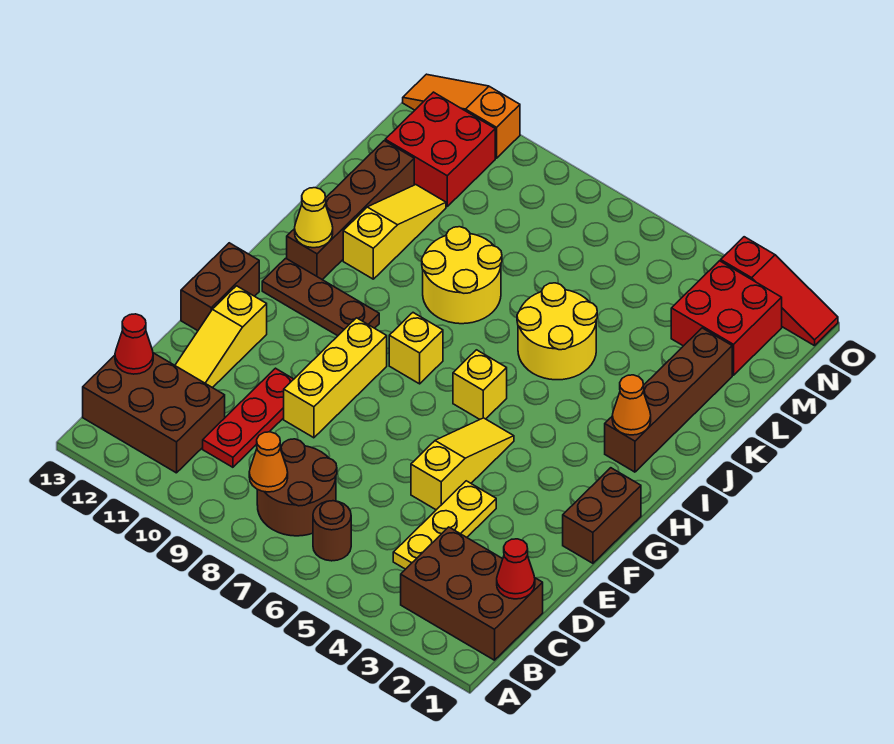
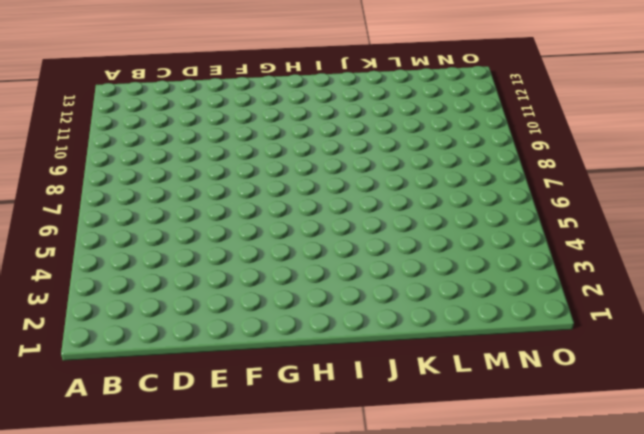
none -> brown 2x3 brick [401,527,543,660]
none -> brown 1x1 round brick [313,501,351,561]
none -> brown 2x2 round brick [257,439,337,536]

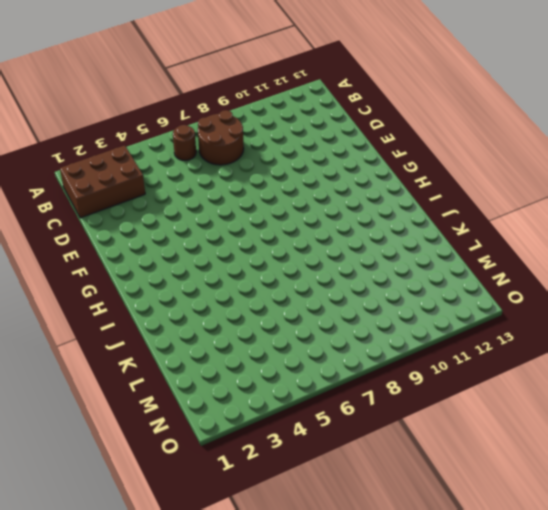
none -> brown 2x3 brick [83,353,225,473]
none -> yellow 1x3 plate [393,481,496,569]
none -> red 1x3 plate [203,368,294,467]

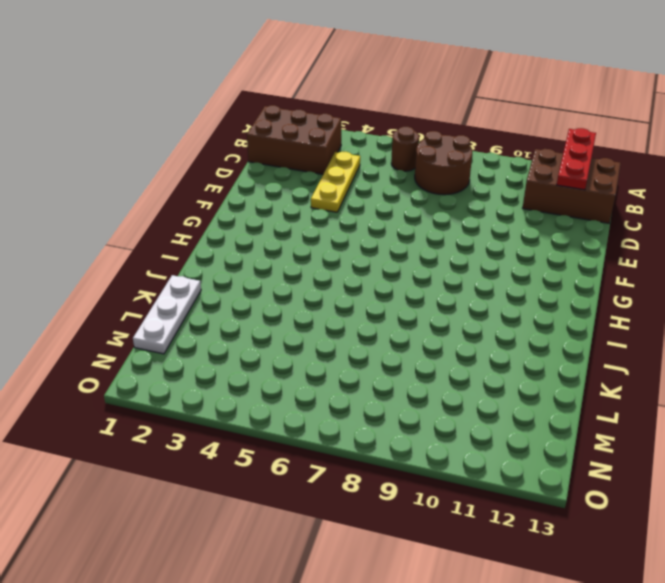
red 1x3 plate [557,128,596,190] -> red 1x3 plate moved to [203,368,294,467]
white 1x3 plate [133,275,201,354] -> none
none -> yellow 1x3 slope [175,286,267,388]
none -> yellow 1x3 slope [411,418,514,510]
none -> yellow 1x3 brick [284,318,387,438]

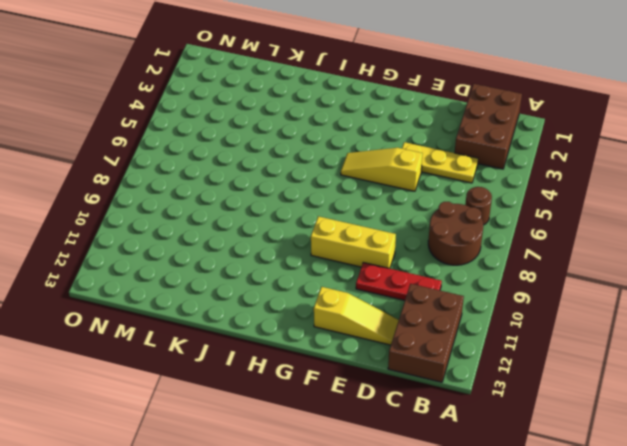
none -> brown 1x2 brick [563,468,641,563]
none -> brown 1x2 brick [181,243,259,331]
none -> yellow 1x1 brick [453,350,507,419]

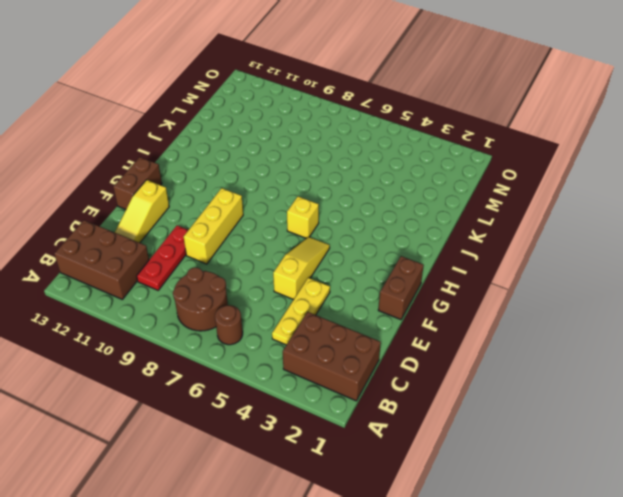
none -> yellow 1x1 brick [389,313,443,384]
none -> brown 1x3 plate [262,258,379,336]
none -> brown 1x4 brick [605,328,732,472]

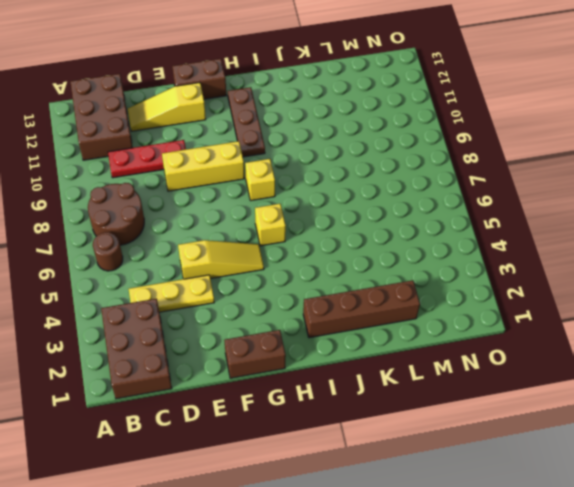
none -> brown 1x4 brick [287,141,414,280]
none -> yellow 2x2 round brick [517,283,597,380]
none -> yellow 2x2 round brick [422,227,502,324]

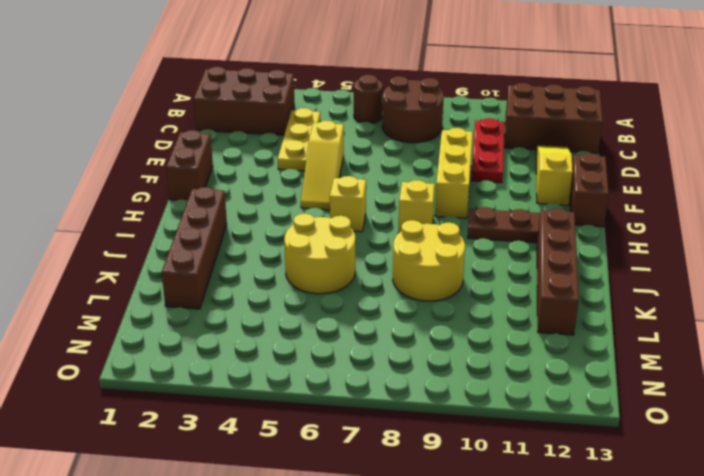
none -> yellow 1x3 slope [343,185,446,279]
none -> red 2x2 brick [671,261,782,375]
none -> red 2x2 brick [385,92,495,206]

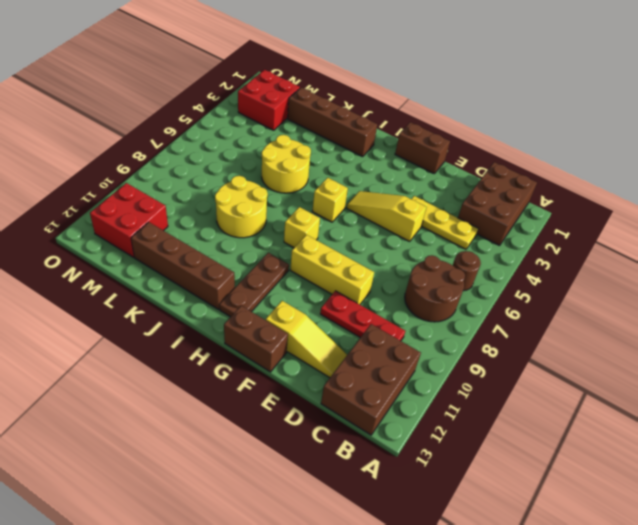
none -> yellow 1x3 slope [343,185,446,279]
none -> red 1x3 slope [721,237,838,346]
none -> orange 1x3 slope [403,74,520,158]

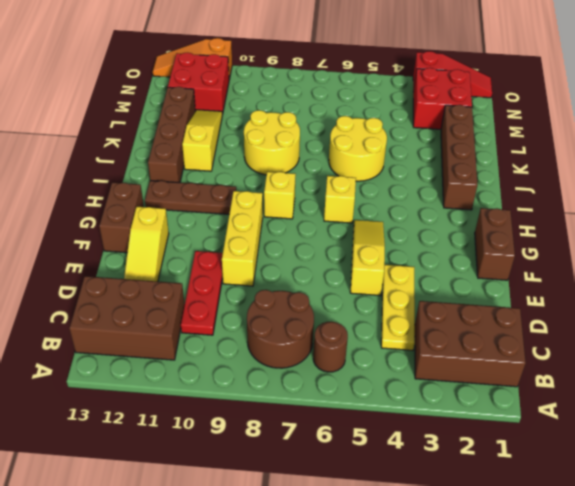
none -> orange 1x1 cone [249,432,288,492]
none -> red 1x1 cone [497,539,535,599]
none -> red 1x1 cone [115,314,153,374]

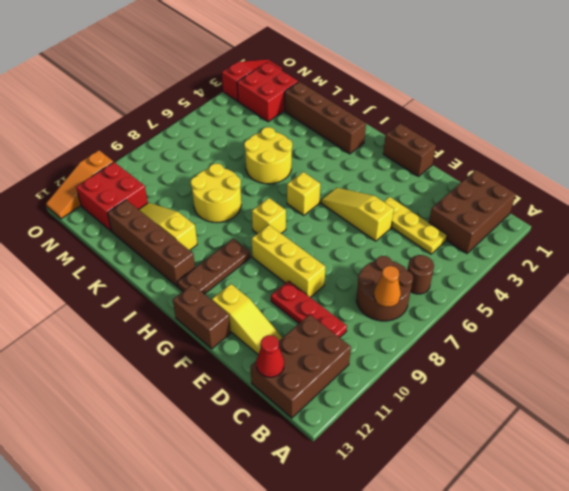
none -> red 1x1 cone [497,539,535,599]
none -> orange 1x1 cone [612,375,651,435]
none -> yellow 1x1 cone [295,188,333,248]

